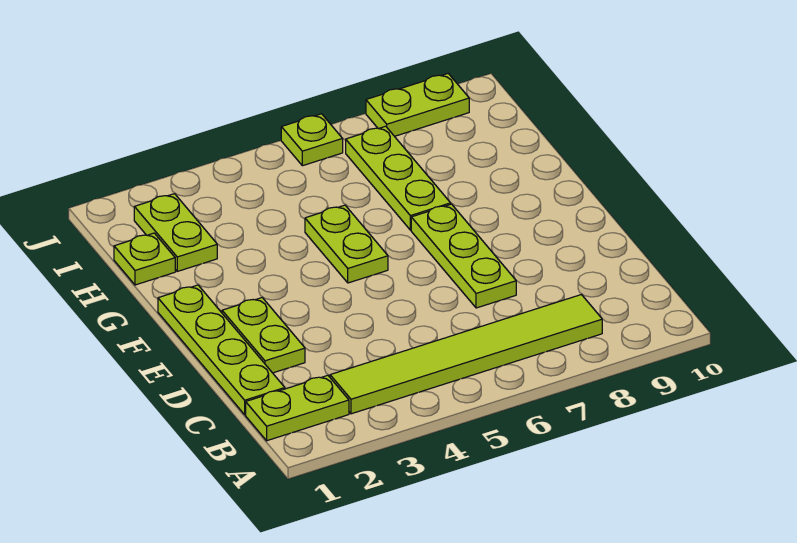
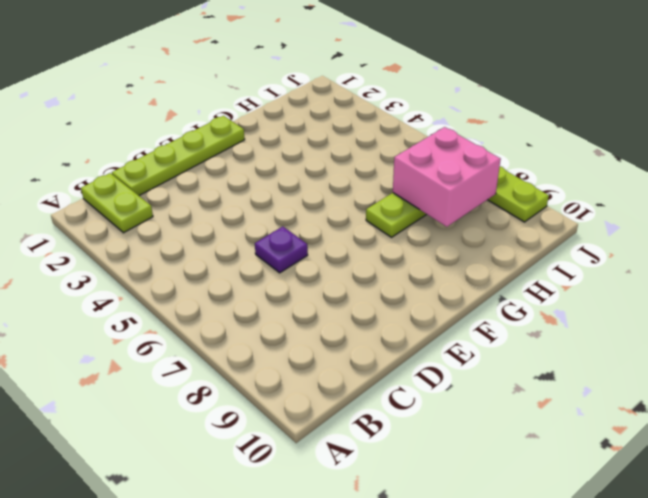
purple 1x1 plate [255,227,308,273] -> none
pink 2x2 brick [393,127,501,227] -> none
none -> lime 1x6 tile [330,295,602,414]
none -> lime 1x2 plate [222,298,305,373]

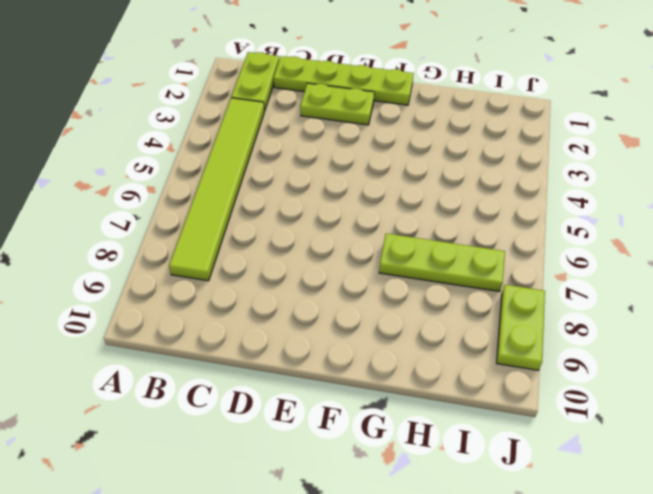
none -> lime 1x3 plate [411,204,516,308]
none -> lime 1x2 plate [305,205,388,283]

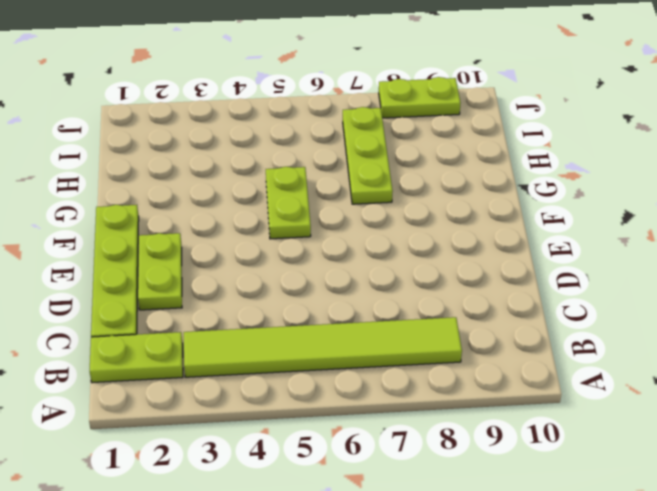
none -> lime 1x3 plate [411,204,516,308]
none -> lime 1x1 plate [114,233,175,285]

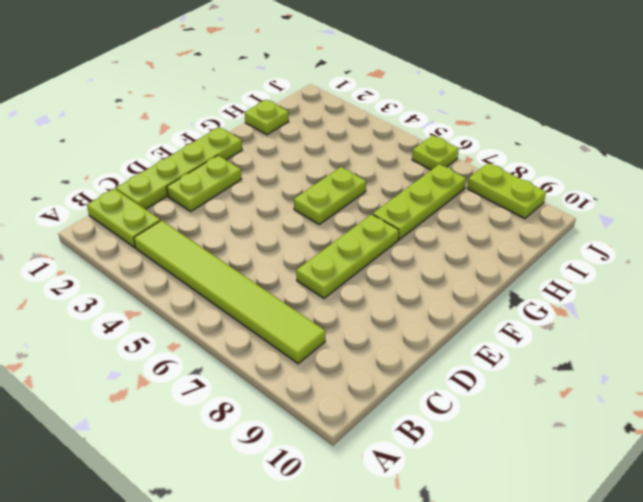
none -> lime 1x2 plate [134,194,217,271]

